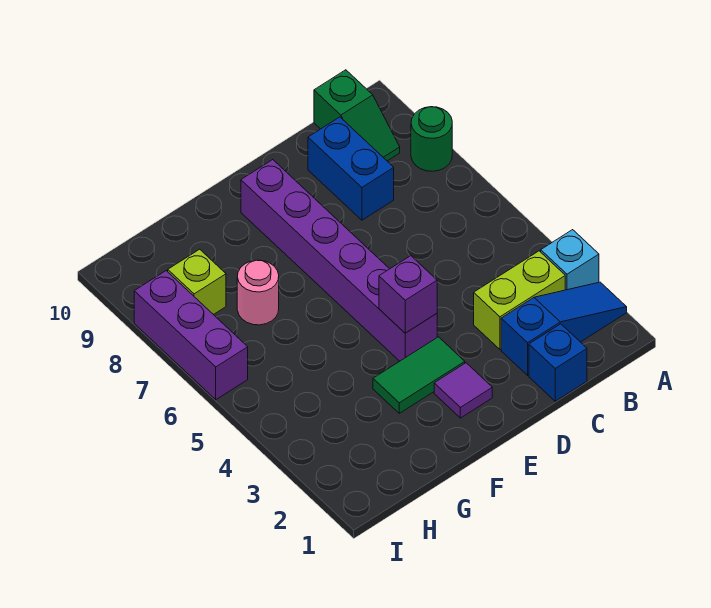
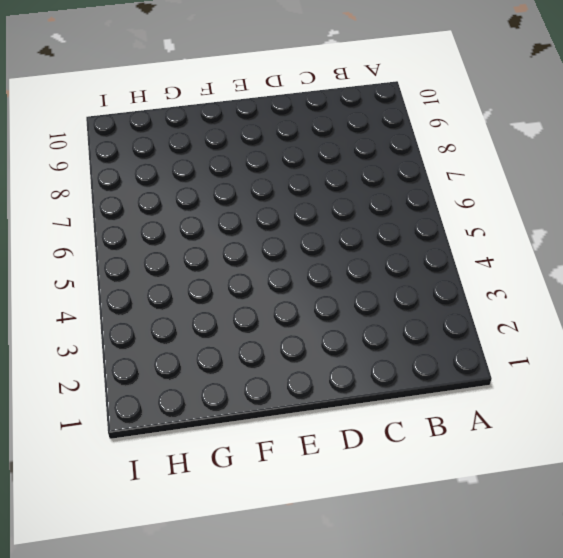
none -> blue 1x3 slope [501,282,627,375]
none -> cyan 1x1 brick [541,230,599,290]
none -> green 1x1 round brick [411,107,452,171]

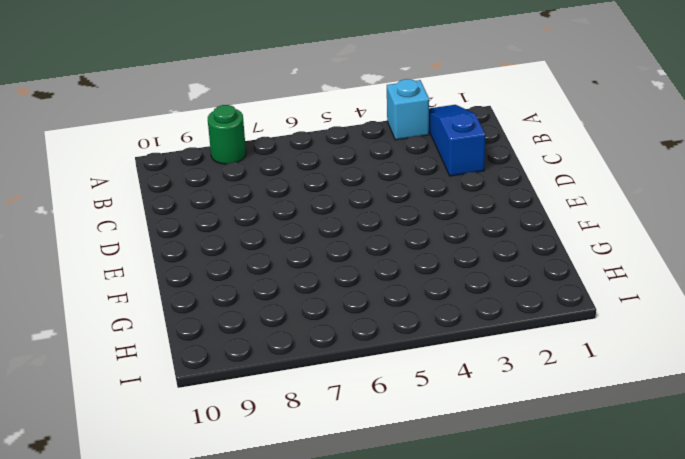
none -> lime 1x2 brick [474,251,565,349]
none -> green 1x2 slope [314,70,400,161]
none -> blue 1x1 brick [529,324,587,401]

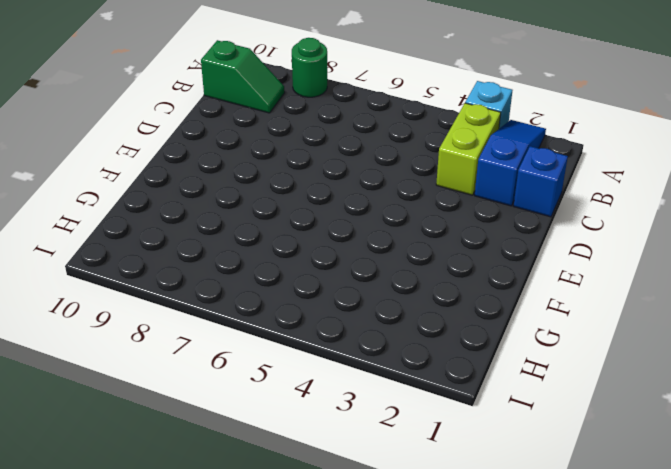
none -> blue 1x2 brick [308,117,394,220]
none -> purple 1x1 tile [434,363,492,418]
none -> green 1x2 tile [373,337,465,413]

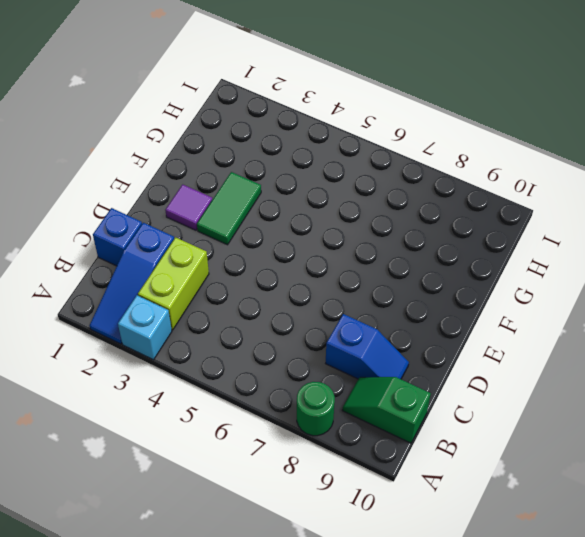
blue 1x2 slope [326,314,409,379] -> blue 1x2 brick [308,117,394,220]
none -> purple 1x6 brick [241,160,437,361]
none -> pink 1x1 round brick [237,260,279,325]
none -> lime 1x1 brick [168,249,226,315]

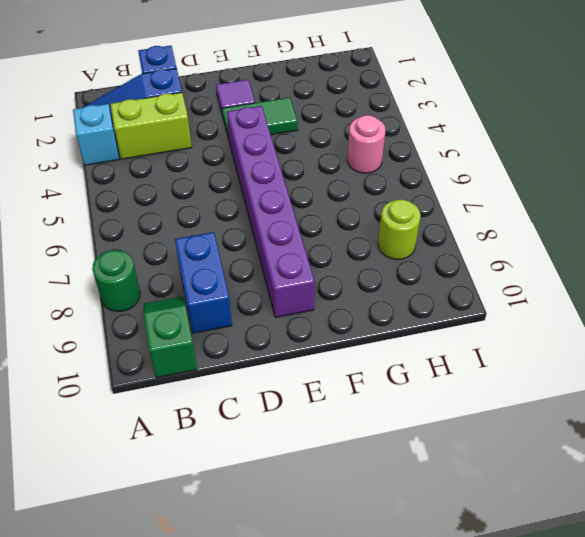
pink 1x1 round brick [347,115,386,173] -> pink 1x1 round brick moved to [237,260,279,325]
lime 1x1 round brick [378,200,421,259] -> lime 1x1 brick [168,249,226,315]
none -> purple 1x3 brick [134,271,248,400]
none -> purple 1x1 brick [379,256,437,333]

